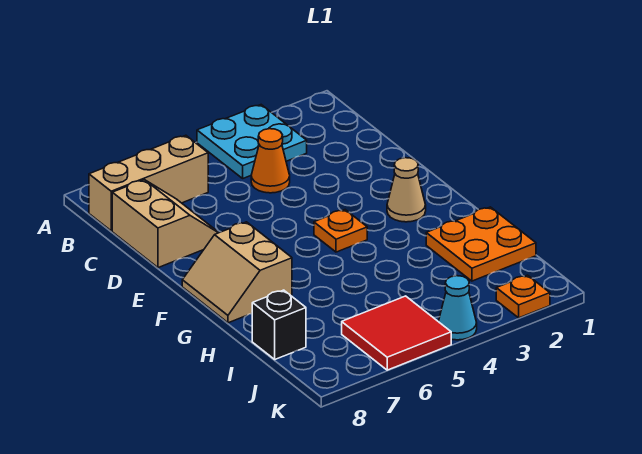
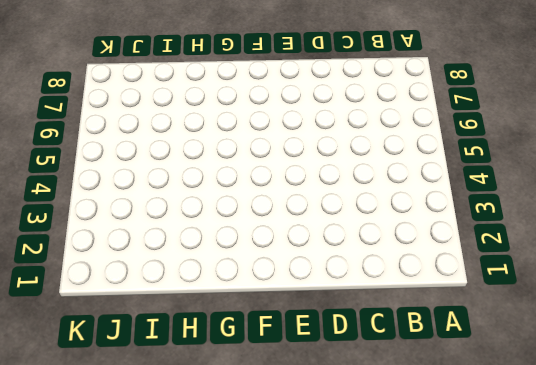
none -> cyan 2x2 plate [197,105,307,178]
none -> tan 1x3 brick [89,135,208,231]
none -> orange 1x1 cone [251,129,290,193]

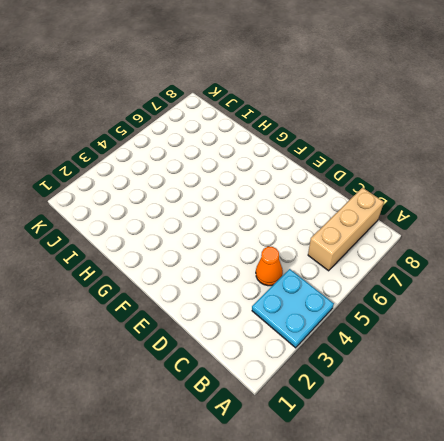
none -> tan 2x2 slope [112,180,219,268]
none -> tan 1x1 cone [387,158,426,222]
none -> orange 1x1 plate [314,210,367,252]

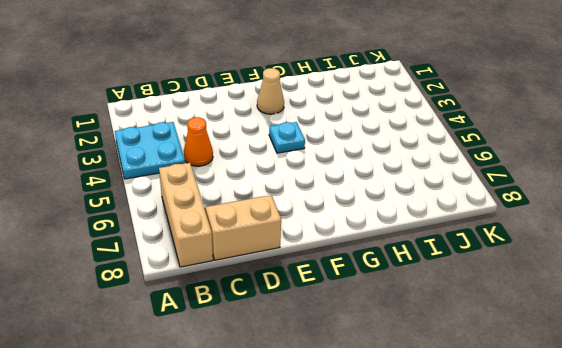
cyan 1x1 plate [269,122,305,153] -> orange 1x1 plate [314,210,367,252]
none -> tan 2x2 slope [182,222,292,323]
none -> orange 2x2 plate [426,207,536,281]
none -> black 1x1 brick [252,290,306,359]

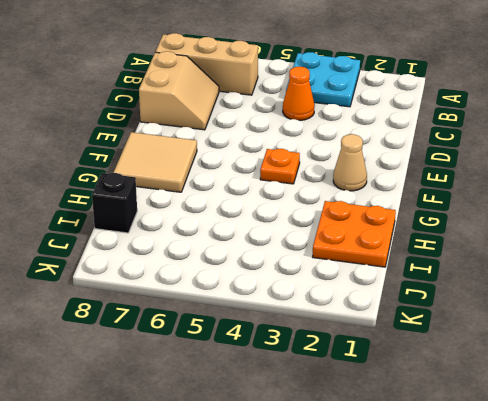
tan 2x2 tile [113,132,197,192] -> tan 2x2 slope [182,222,292,323]
none -> red 2x2 tile [342,296,451,370]
none -> orange 1x1 plate [496,275,550,318]
none -> cyan 1x1 cone [438,276,477,340]

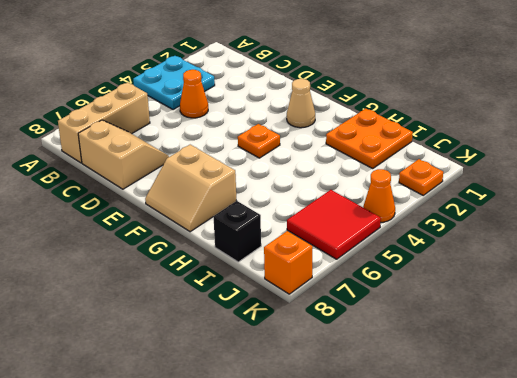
orange 1x1 cone [363,169,395,222] -> cyan 1x1 cone [438,276,477,340]
orange 1x1 brick [264,231,313,294] -> none

